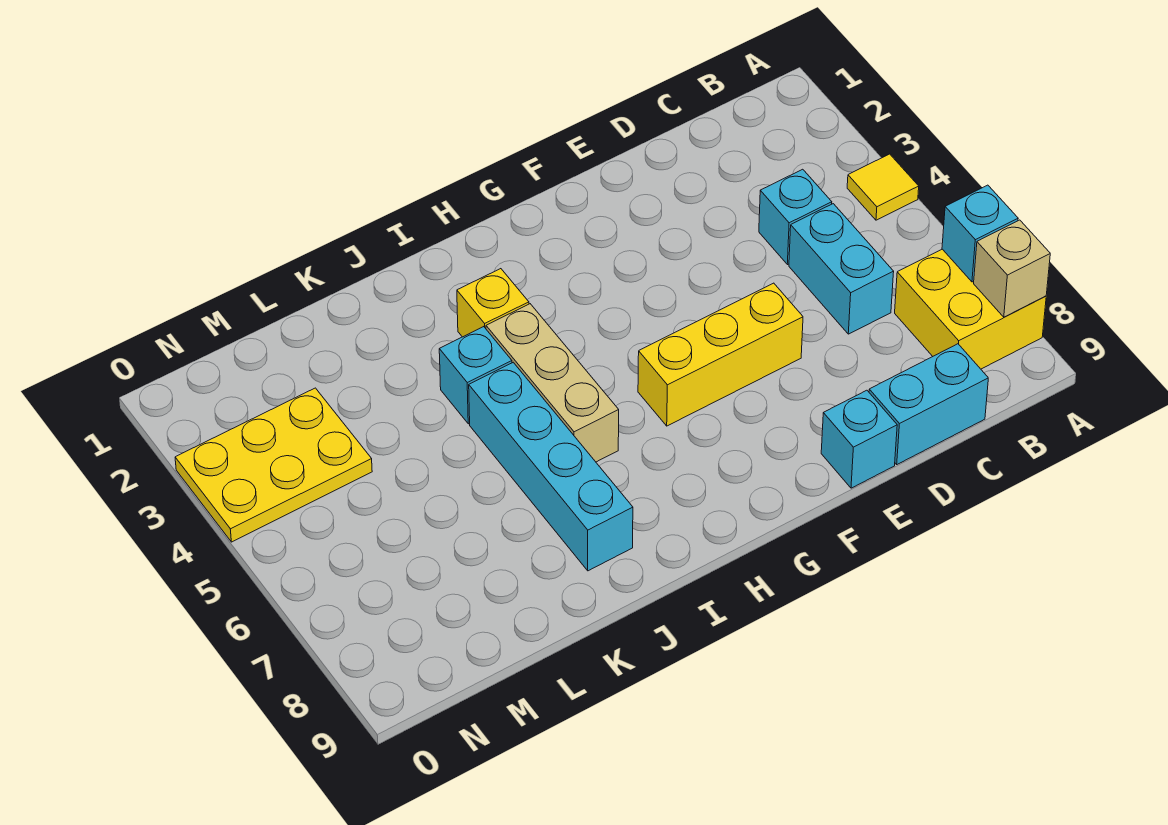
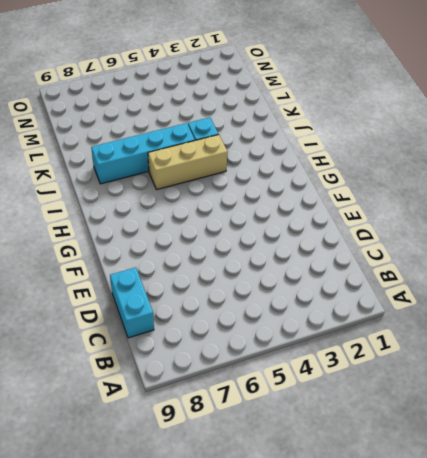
none -> yellow 1x1 tile [847,154,919,220]
none -> yellow 2x2 brick [895,249,1046,369]
none -> cyan 1x1 brick [759,169,832,265]

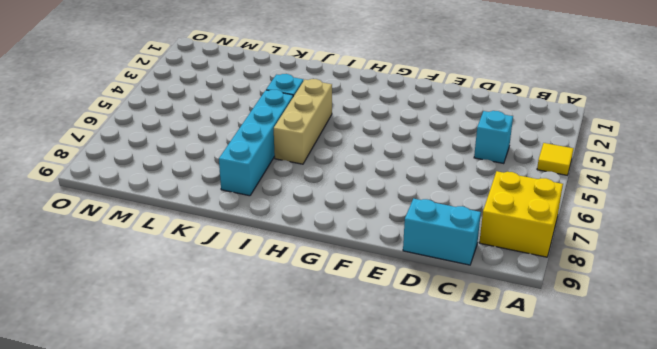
none -> cyan 1x2 brick [789,204,894,334]
none -> yellow 1x3 brick [638,283,803,426]
none -> cyan 1x1 brick [821,390,897,488]

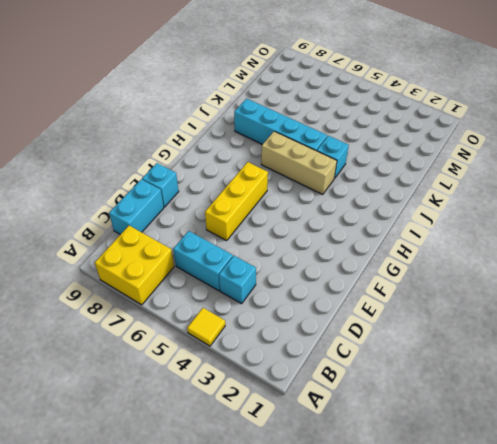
none -> yellow 1x1 brick [457,269,529,337]
none -> yellow 2x3 plate [175,388,372,542]
none -> cyan 1x1 brick [942,185,1018,282]

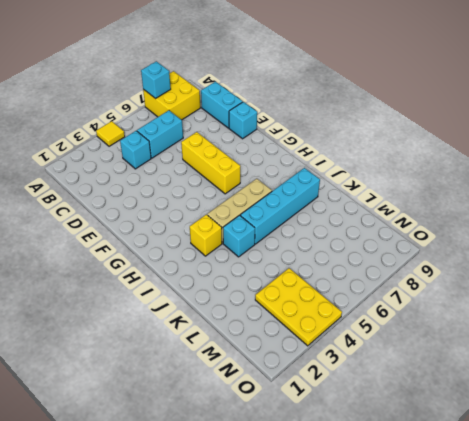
none -> tan 1x1 brick [974,220,1050,317]

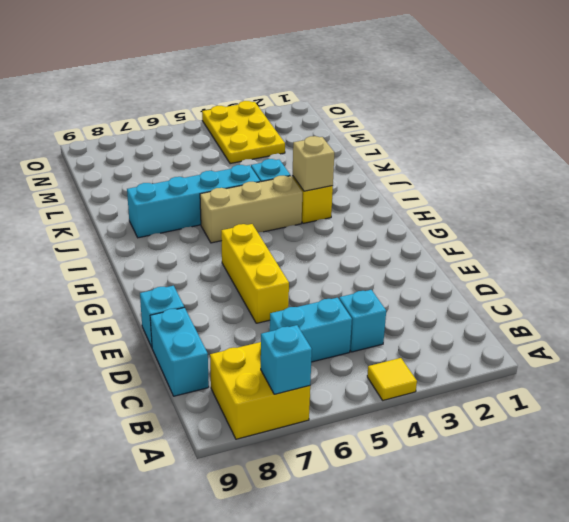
tan 1x1 brick [293,136,334,191] -> tan 1x1 brick moved to [974,220,1050,317]

